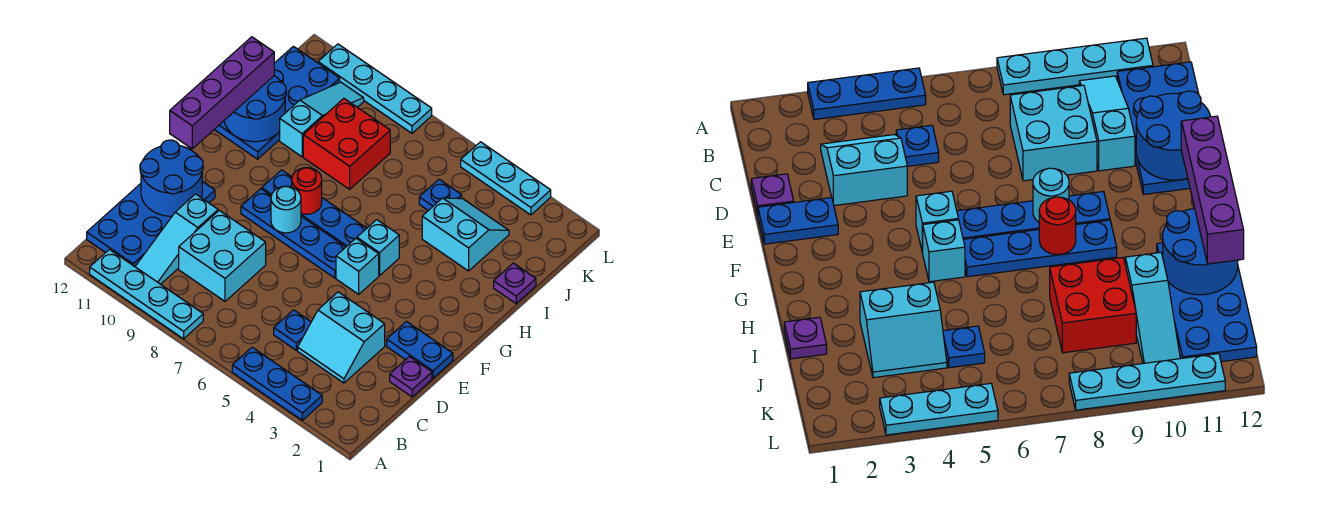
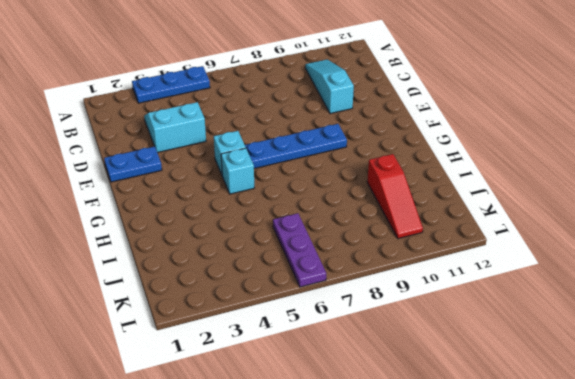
red 1x3 slope [367,154,423,239] -> cyan 1x3 slope [280,82,364,157]
purple 1x3 plate [273,213,326,287] -> none
none -> cyan 1x4 plate [90,249,203,339]
none -> blue 2x4 plate [87,181,215,266]
none -> blue 1x1 plate [274,310,311,350]

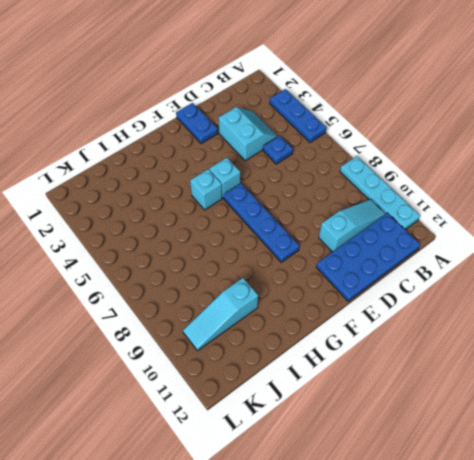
none -> cyan 2x2 brick [179,210,266,301]
none -> purple 1x1 plate [390,357,432,397]
none -> blue 1x4 plate [262,170,367,247]

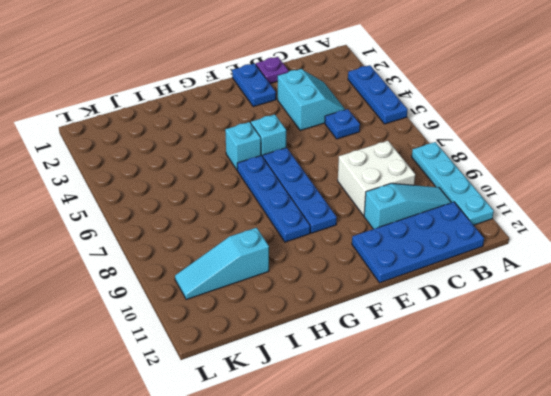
white 2x2 brick [338,141,415,216] -> cyan 2x2 brick [179,210,266,301]
none -> blue 2x4 plate [214,46,340,159]
none -> purple 1x1 plate [494,263,536,304]
none -> cyan 2x2 slope [422,198,509,271]

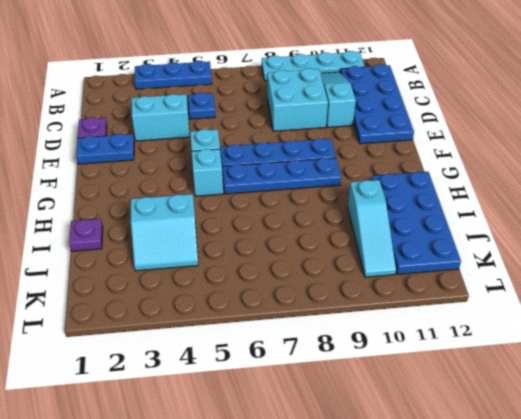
none -> red 2x2 brick [303,98,390,189]
none -> blue 1x1 plate [419,179,462,211]
none -> cyan 1x3 plate [461,142,551,215]

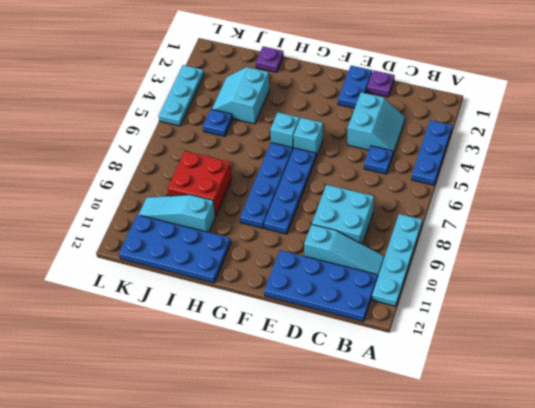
none -> cyan 1x4 plate [318,44,432,133]
none -> blue 2x2 round brick [140,140,203,216]
none -> cyan 1x1 round brick [271,186,301,233]

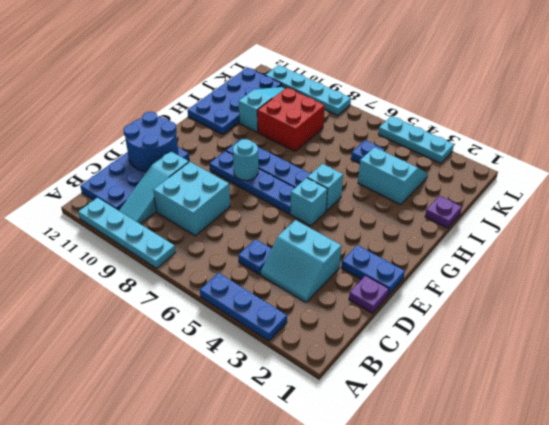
none -> red 1x1 round brick [292,168,322,214]
none -> blue 2x2 round brick [224,76,286,142]
none -> purple 1x4 brick [170,37,274,149]

